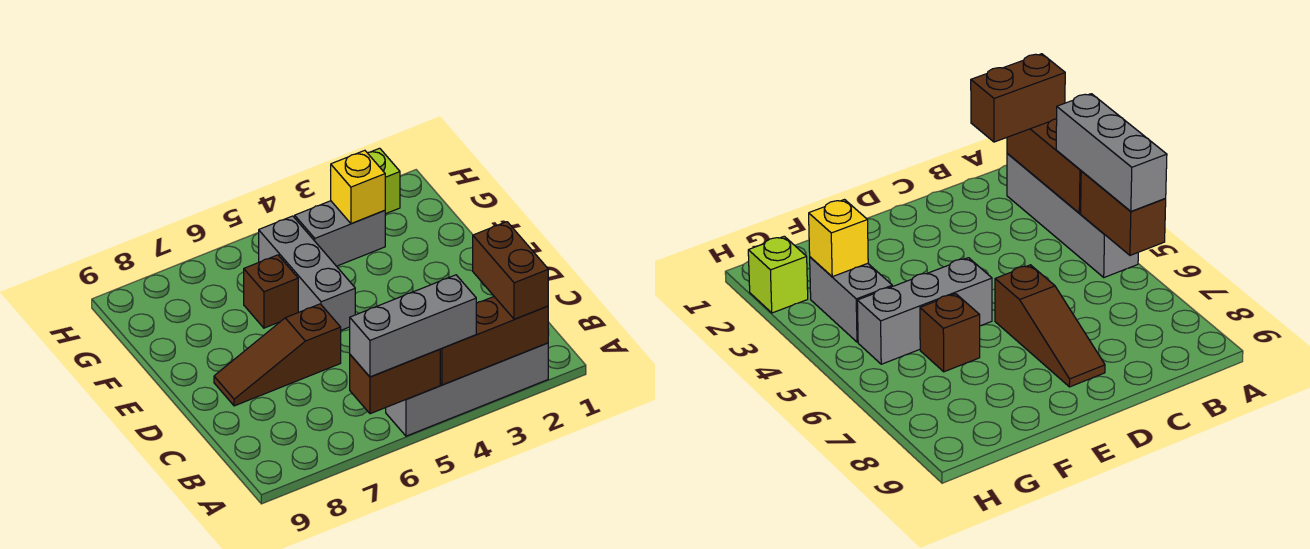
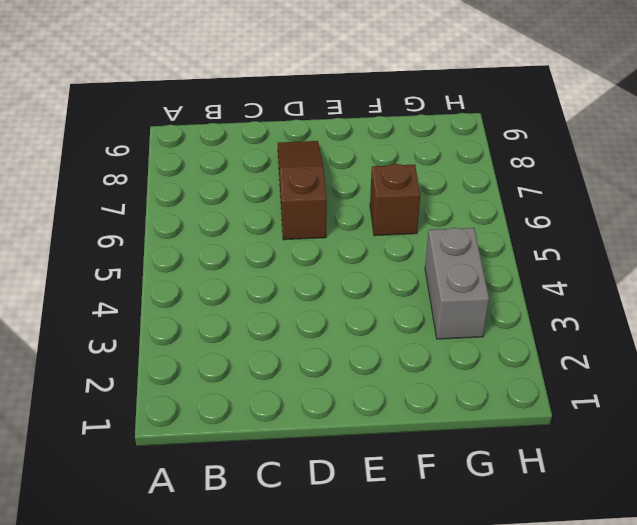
none -> grey 1x4 brick [386,343,548,436]
none -> grey 1x3 brick [259,216,355,330]

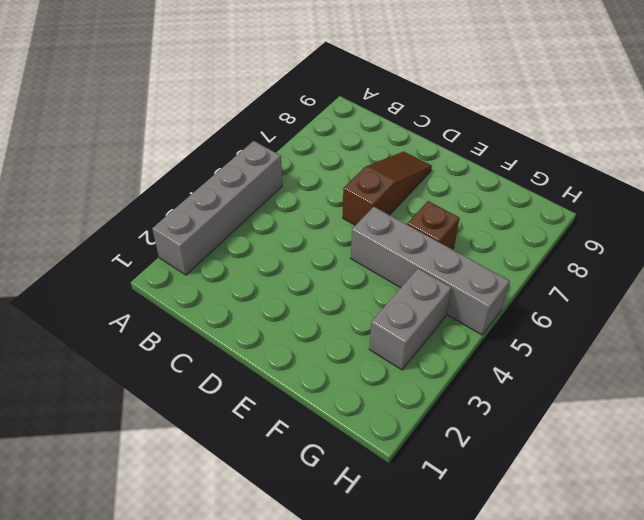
grey 1x4 brick [351,207,509,335] -> grey 1x3 brick [259,216,355,330]
none -> lime 1x1 brick [368,148,400,214]
none -> brown 1x3 brick [440,297,548,385]

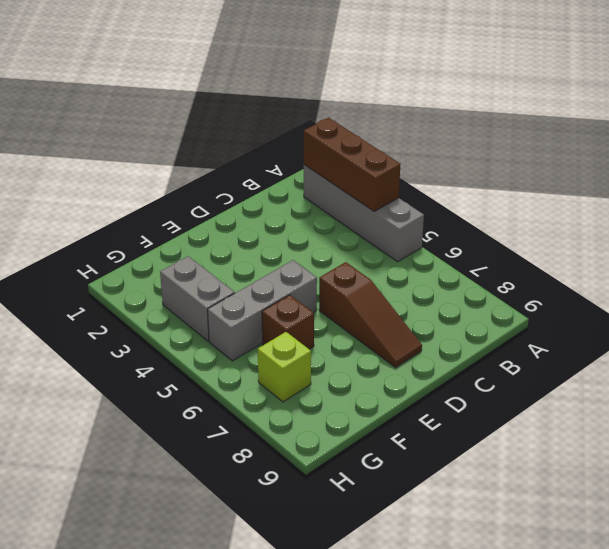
lime 1x1 brick [258,332,311,402] -> lime 1x1 brick moved to [368,148,400,214]
none -> brown 1x2 brick [350,349,440,414]
none -> yellow 1x1 brick [331,150,385,224]

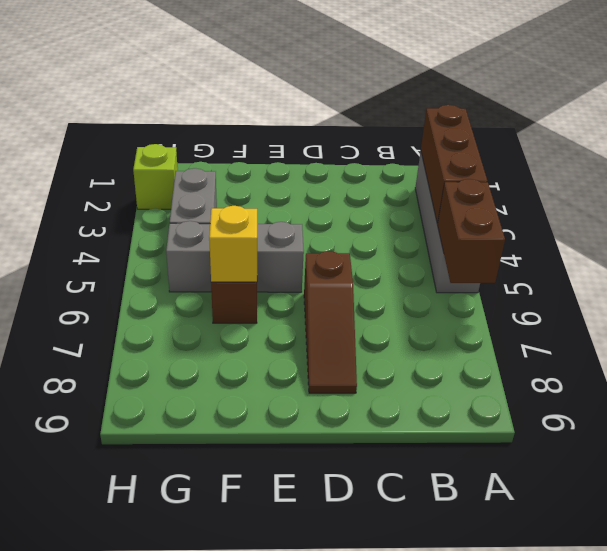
yellow 1x1 brick [209,206,257,282] -> yellow 1x1 brick moved to [331,150,385,224]
none -> brown 1x2 brick [473,222,548,319]
none -> grey 1x3 brick [350,275,476,377]

